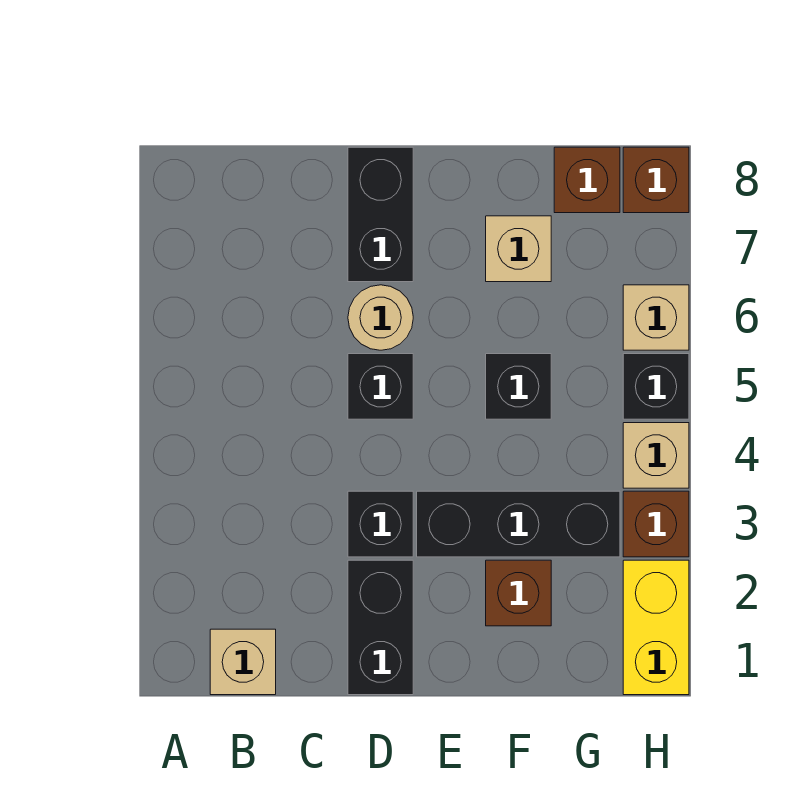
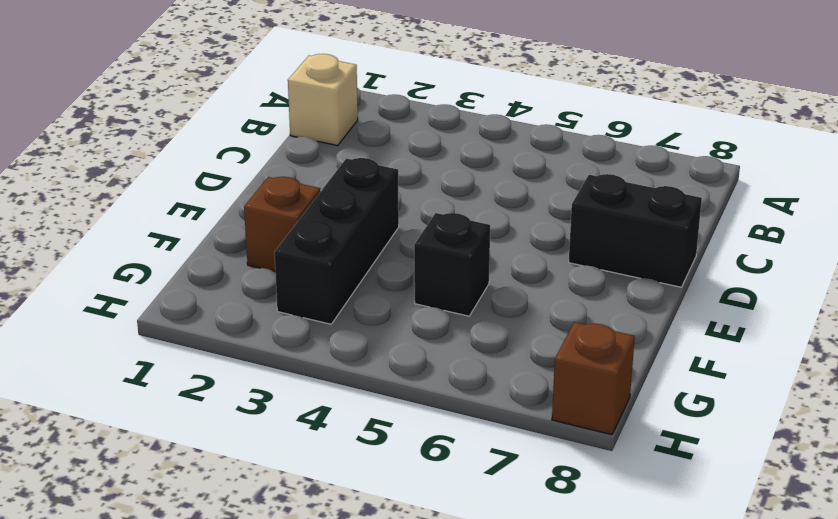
none -> black 1x2 brick [348,560,413,695]
none -> black 1x1 brick [348,491,413,557]
none -> black 1x1 brick [348,354,413,419]

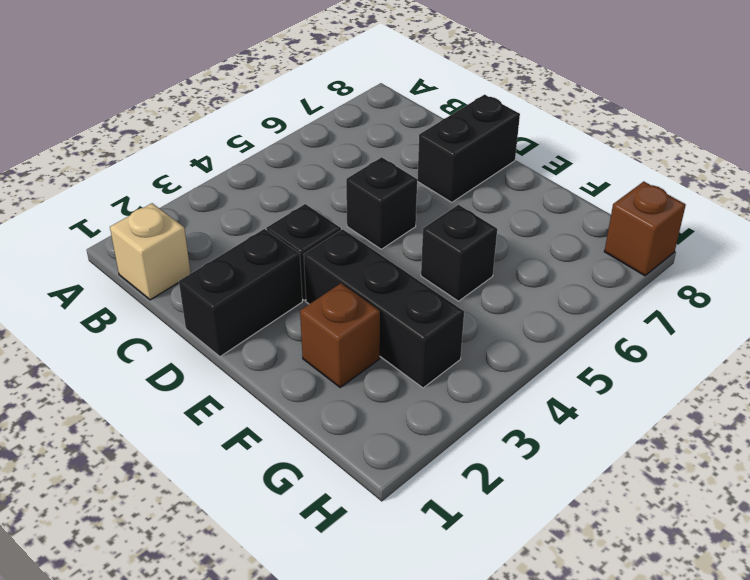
none -> tan 1x1 round brick [348,285,413,350]
none -> tan 1x1 brick [486,216,551,282]
none -> brown 1x1 brick [554,147,620,213]

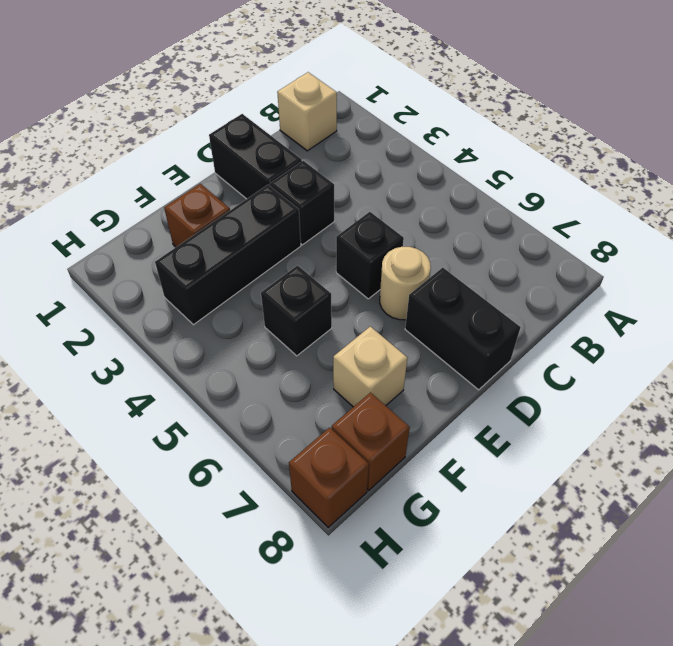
none -> yellow 1x2 brick [623,560,689,695]
none -> brown 1x1 brick [623,491,689,557]
none -> tan 1x1 brick [623,423,689,488]

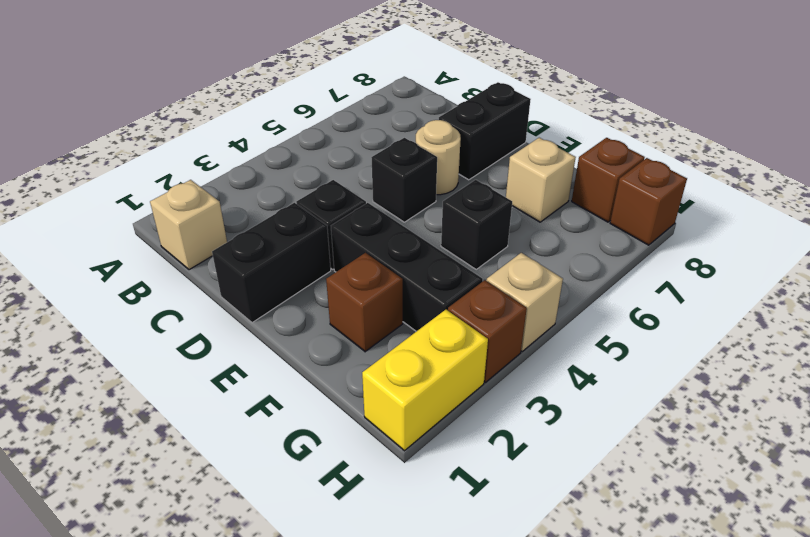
none -> black 1x1 brick [623,354,689,419]
none -> tan 1x1 brick [623,285,689,350]

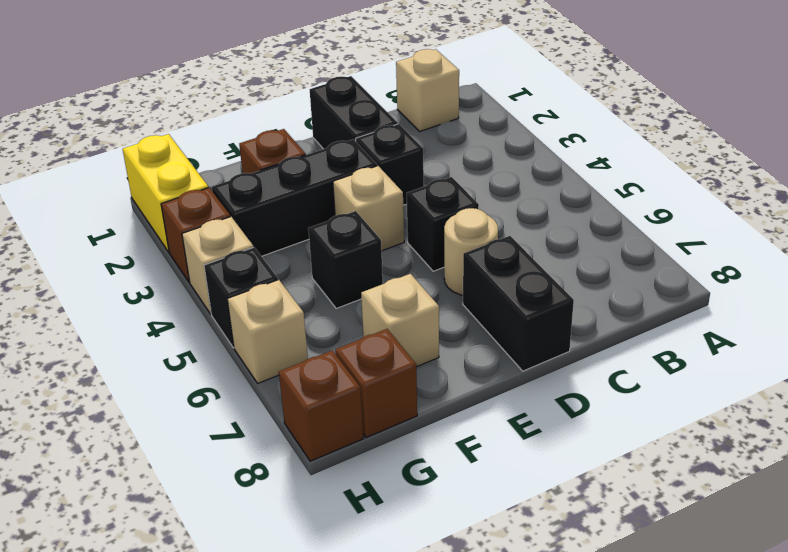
tan 1x1 brick [333,166,404,251] -> none

